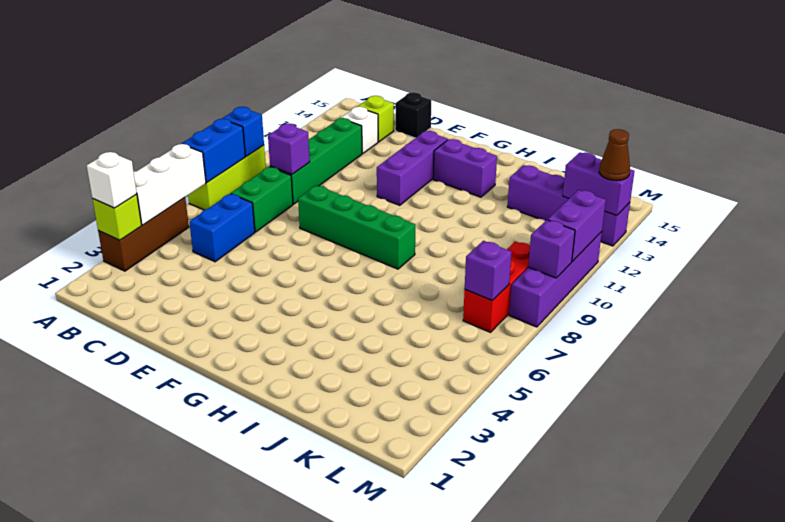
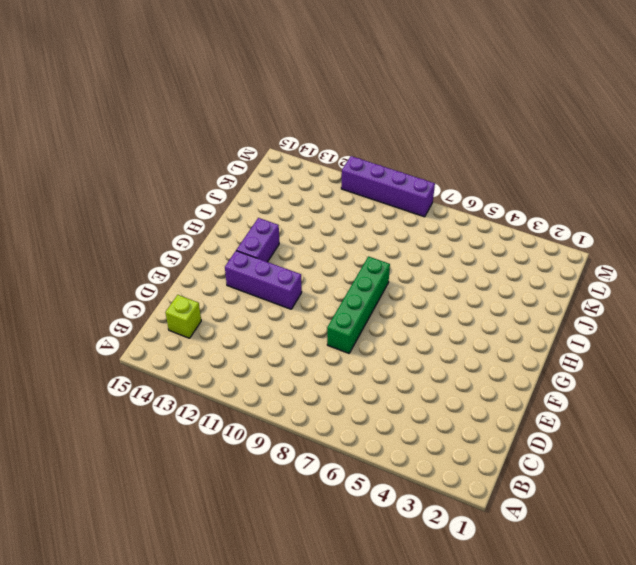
none -> brown 1x3 brick [98,198,189,271]
none -> lime 1x3 brick [188,145,266,210]
none -> blue 1x2 brick [189,194,255,262]

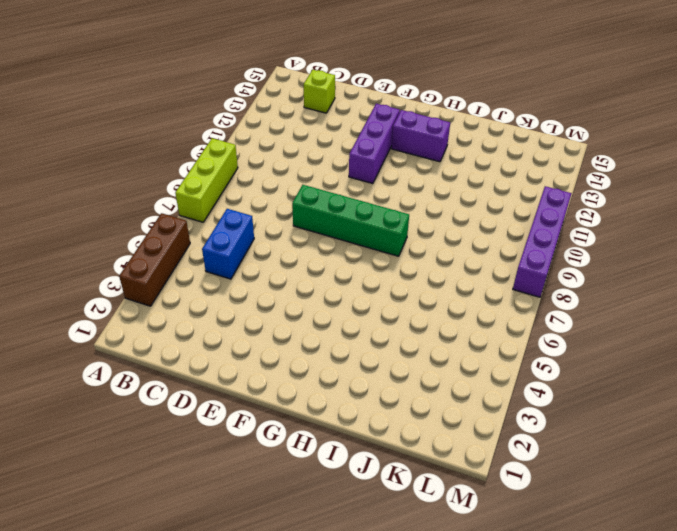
none -> green 1x2 brick [231,167,293,232]
none -> green 1x4 brick [270,118,362,204]
none -> white 1x1 brick [341,107,378,154]

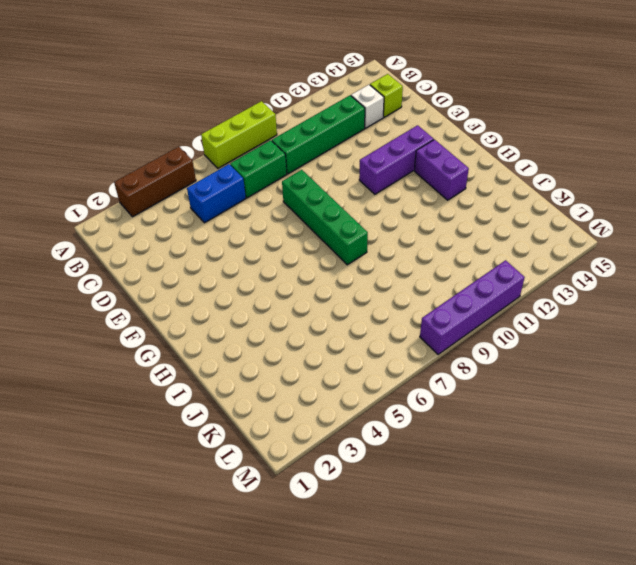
none -> black 1x1 brick [395,92,431,138]
none -> purple 1x4 brick [507,165,630,246]
none -> red 1x3 brick [463,241,530,332]

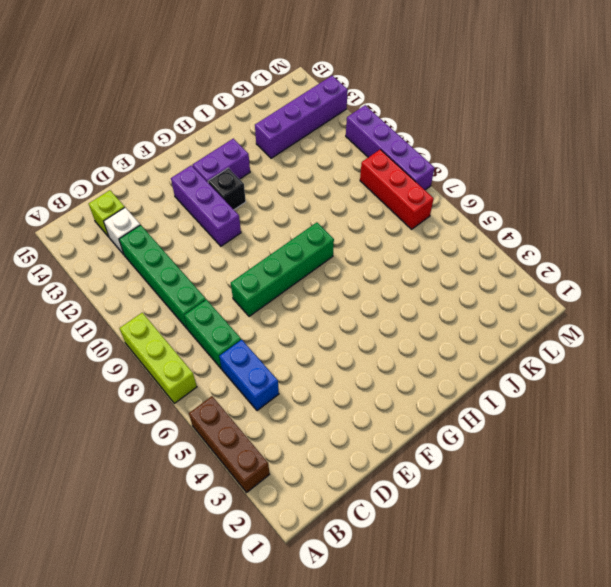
black 1x1 brick [208,168,246,210] -> black 1x1 brick moved to [395,92,431,138]
none -> lime 1x1 brick [93,194,142,240]
none -> white 1x3 brick [134,144,206,225]
none -> blue 1x2 brick [182,118,245,183]

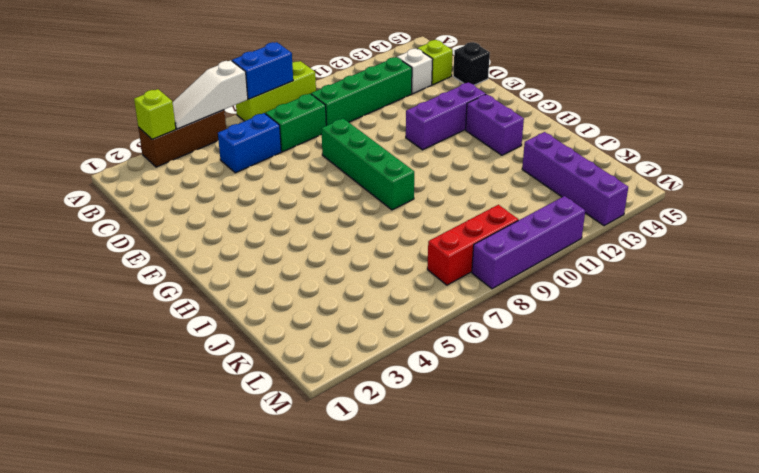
white 1x3 slope [173,60,248,129] -> white 1x3 brick [134,144,206,225]
none -> blue 1x1 brick [223,107,264,156]
none -> purple 1x1 brick [268,124,310,174]
none -> purple 1x1 brick [465,241,512,301]

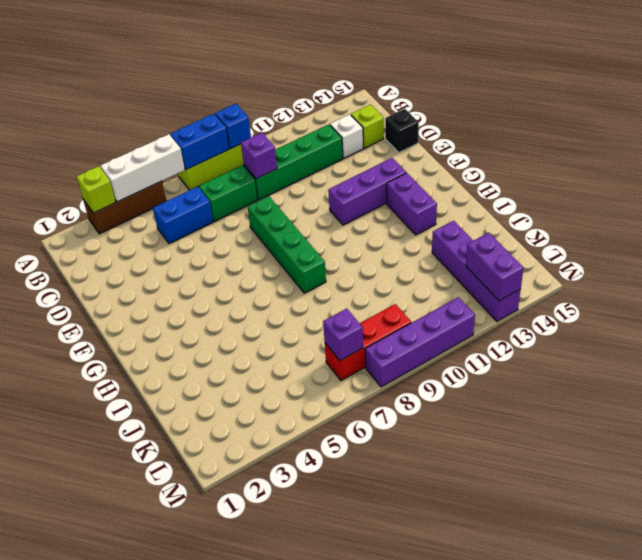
none -> purple 1x1 brick [528,220,575,278]
none -> purple 1x2 brick [548,190,606,262]
none -> white 1x1 brick [87,152,137,208]

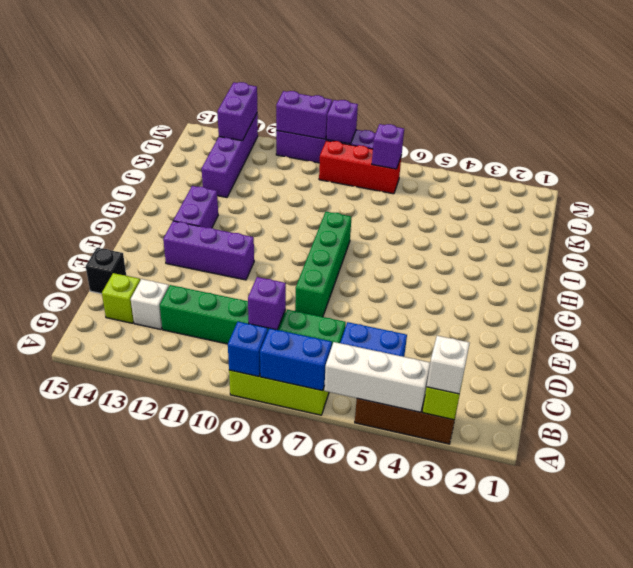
none -> brown 1x1 cone [599,129,630,181]

